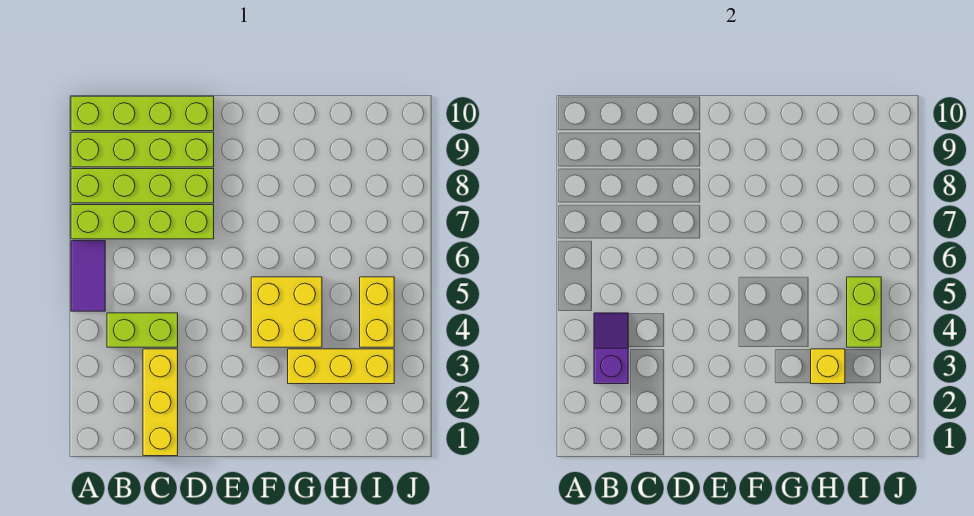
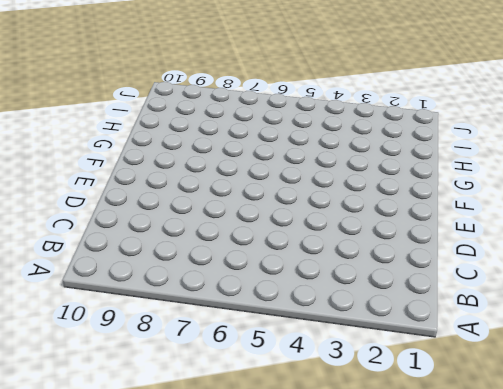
none -> purple 1x2 tile [71,241,105,311]
none -> lime 1x4 brick [71,205,214,239]
none -> lime 1x4 brick [71,169,214,203]

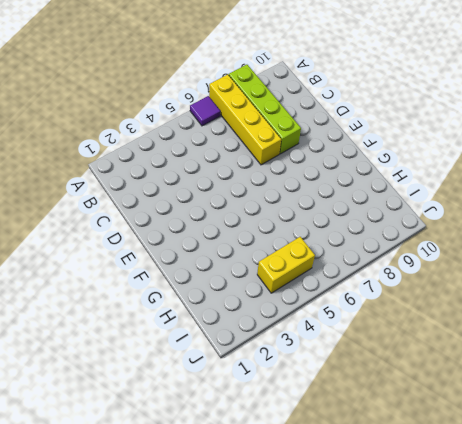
purple 1x1 tile [190,96,221,126] -> purple 1x2 tile [71,241,105,311]
yellow 1x4 brick [209,74,281,165] -> lime 1x4 brick [71,205,214,239]
none -> lime 1x4 brick [71,132,214,167]
none -> lime 1x4 brick [71,96,214,131]
none -> lime 1x2 brick [107,313,178,347]

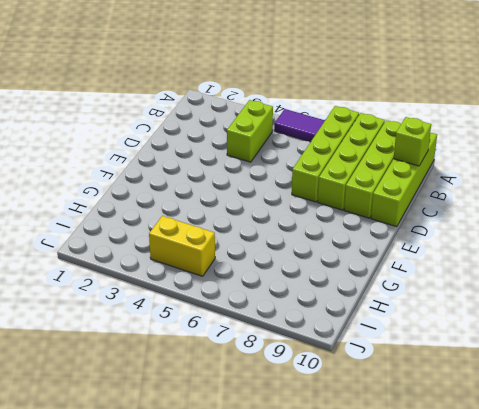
lime 1x1 brick [394,117,431,166] -> none
none -> yellow 1x3 brick [143,349,178,456]
none -> yellow 2x2 brick [251,277,322,347]
none -> yellow 1x3 brick [288,349,394,384]

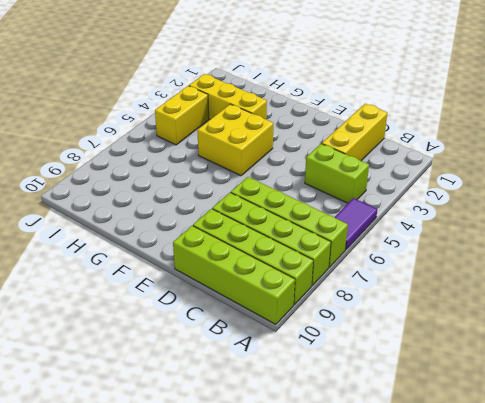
none -> purple 1x2 slope [594,313,628,384]
none -> yellow 1x1 brick [811,349,845,384]
none -> lime 1x2 brick [847,277,881,347]

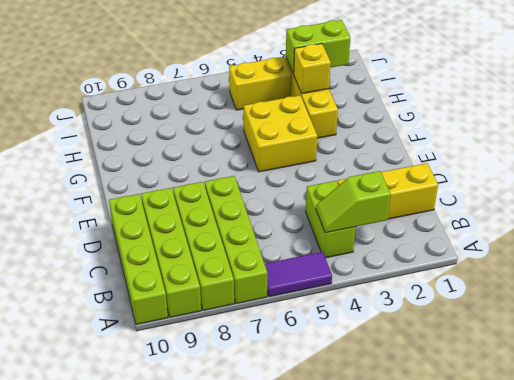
lime 1x2 slope [316,171,391,233] -> purple 1x2 slope [594,313,628,384]
lime 1x2 brick [286,20,350,74] -> lime 1x2 brick moved to [847,277,881,347]

